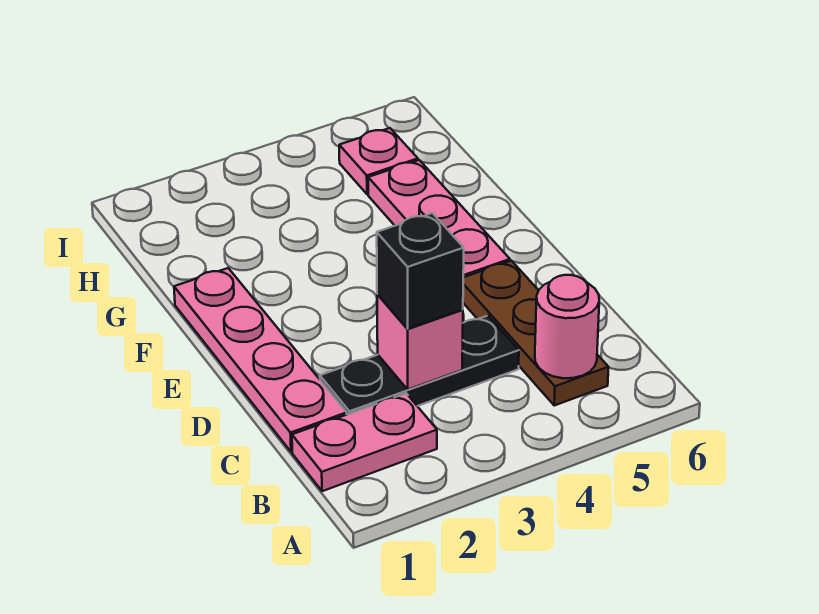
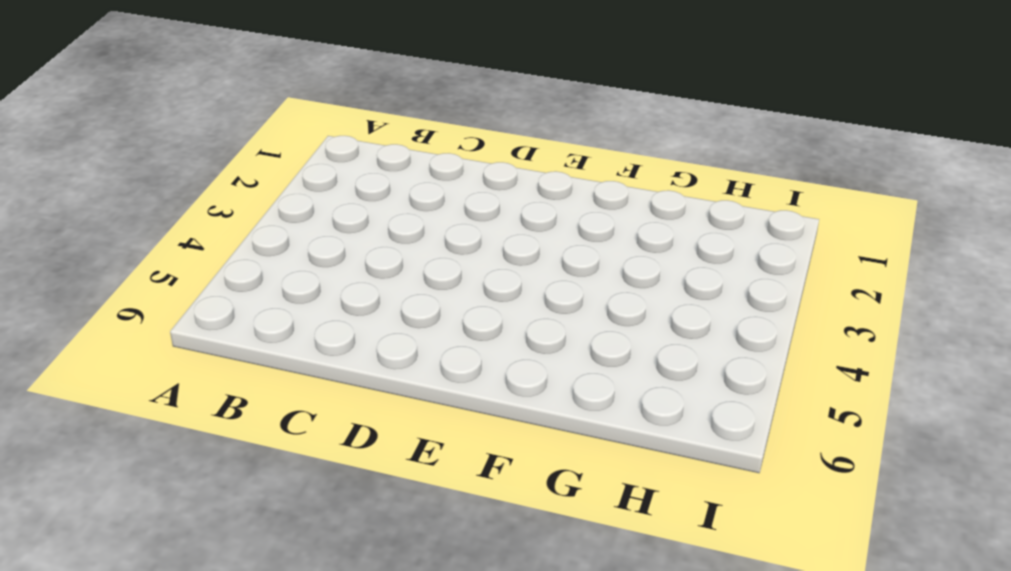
none -> pink 1x2 plate [292,393,437,491]
none -> brown 1x3 plate [463,261,609,405]

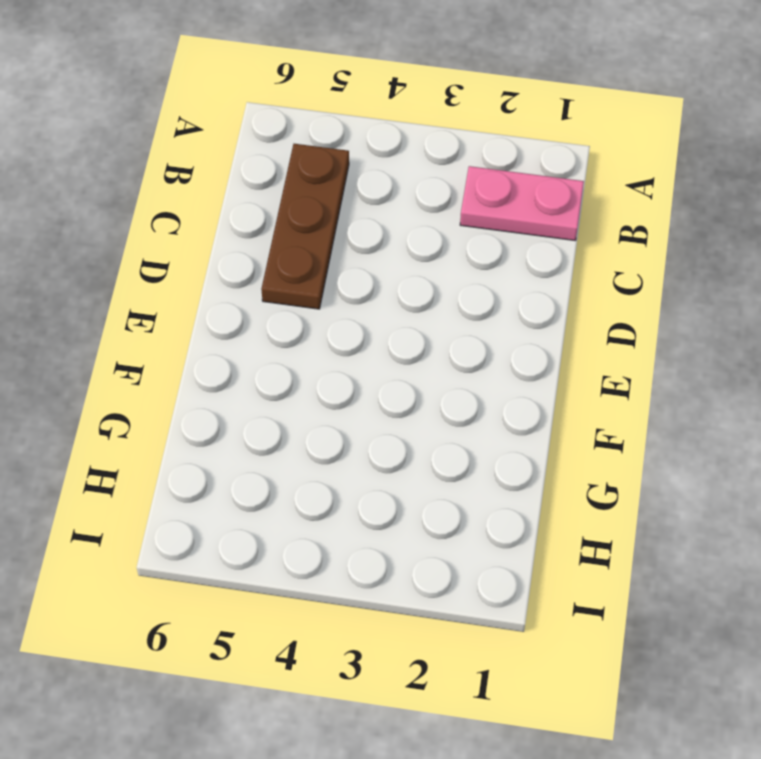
none -> pink 1x4 plate [174,268,347,452]
none -> black 1x3 plate [320,316,519,414]

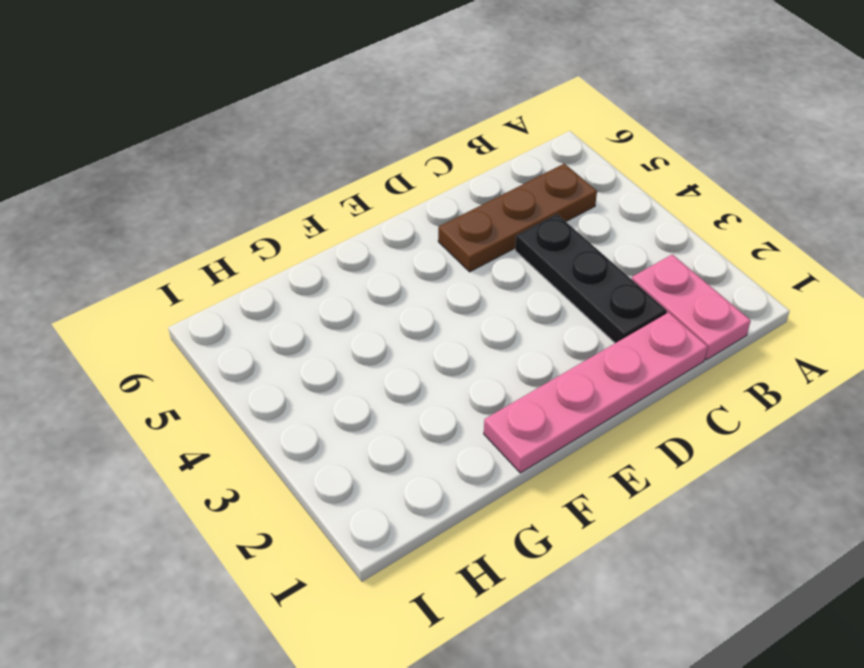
none -> pink 1x3 plate [368,160,510,277]
none -> pink 1x1 plate [339,128,418,194]

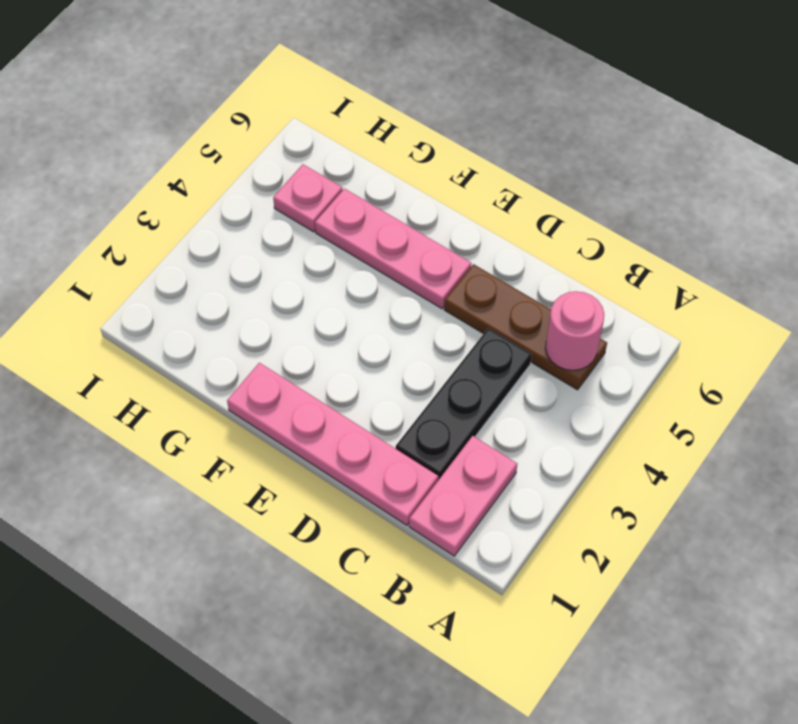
none -> pink 1x1 brick [377,294,463,389]
none -> black 1x1 brick [377,213,464,329]

